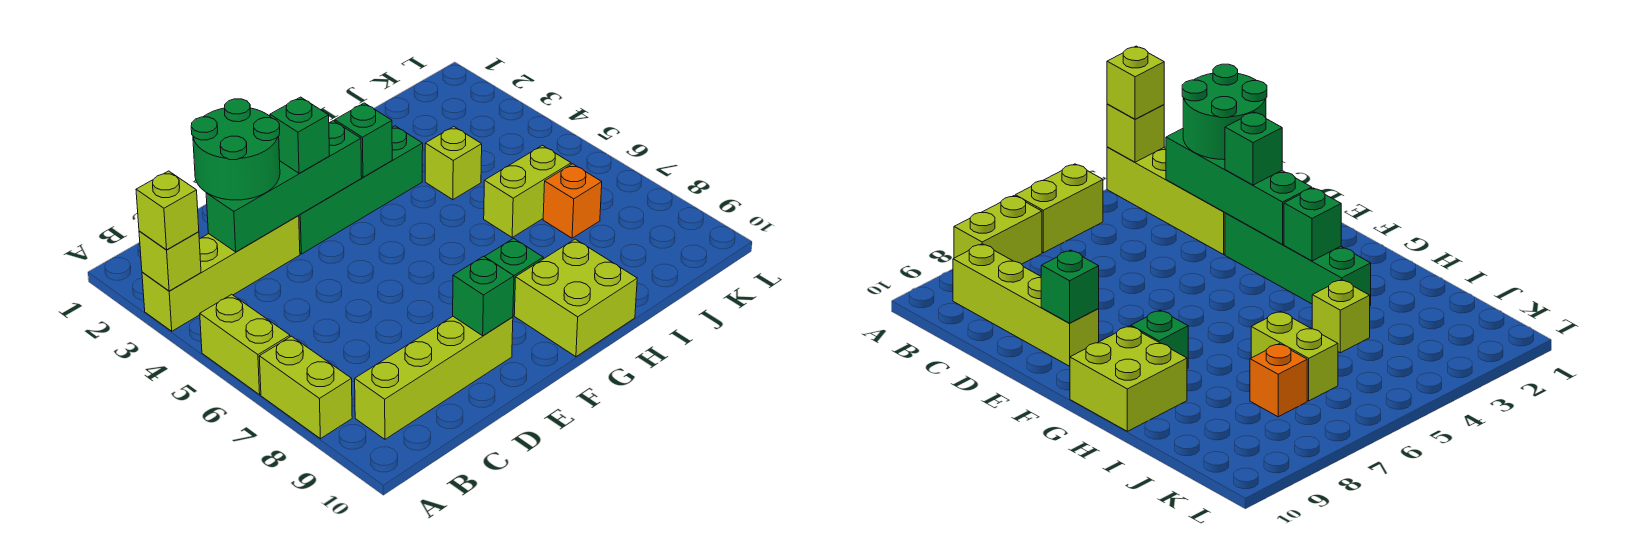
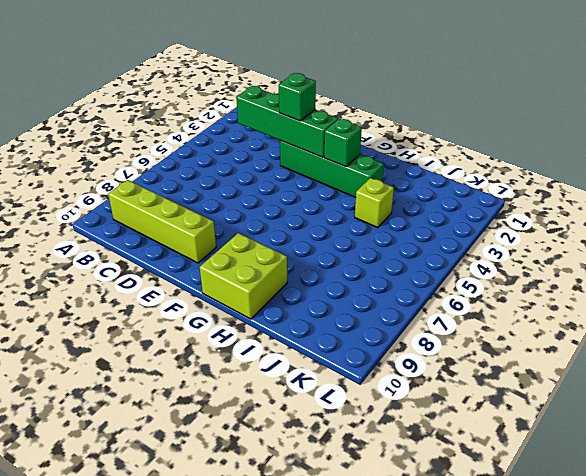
none -> lime 1x4 brick [142,216,300,331]
none -> lime 1x2 brick [200,294,290,395]
none -> lime 1x2 brick [259,336,352,439]

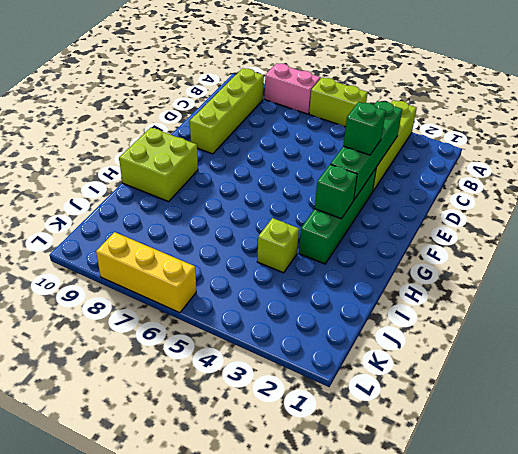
pink 1x2 brick [265,63,321,114] -> lime 1x2 brick [259,336,352,439]
yellow 1x3 brick [96,232,196,313] -> none
none -> green 1x1 brick [485,238,543,315]
none -> lime 1x2 brick [484,145,571,237]
none -> orange 1x1 brick [543,164,602,238]

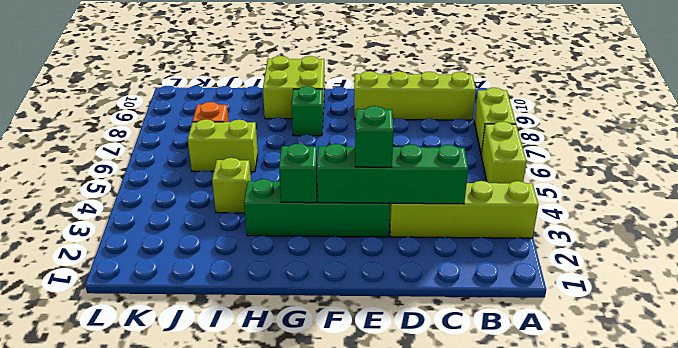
none -> lime 1x1 brick [139,231,201,291]
none -> green 1x1 brick [453,256,514,336]
none -> lime 1x1 brick [136,171,199,250]

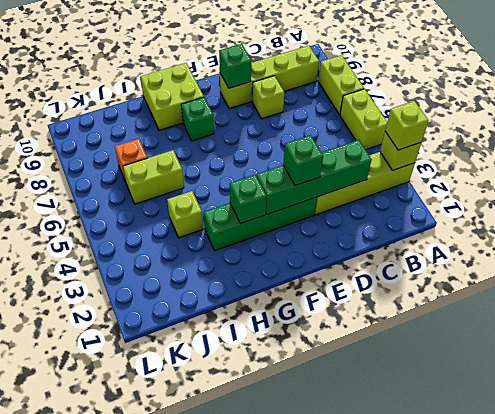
lime 1x1 brick [252,76,284,119] -> none
none -> green 2x2 round brick [191,99,280,200]

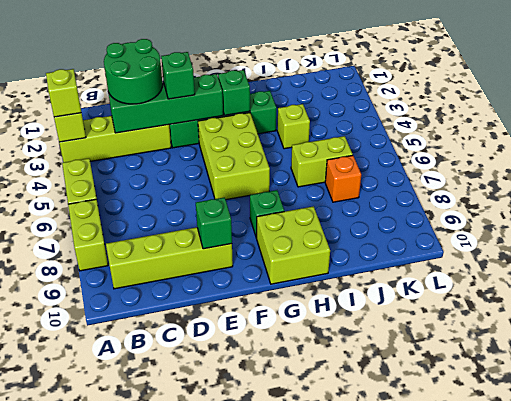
lime 2x3 brick [198,113,270,200] -> none

